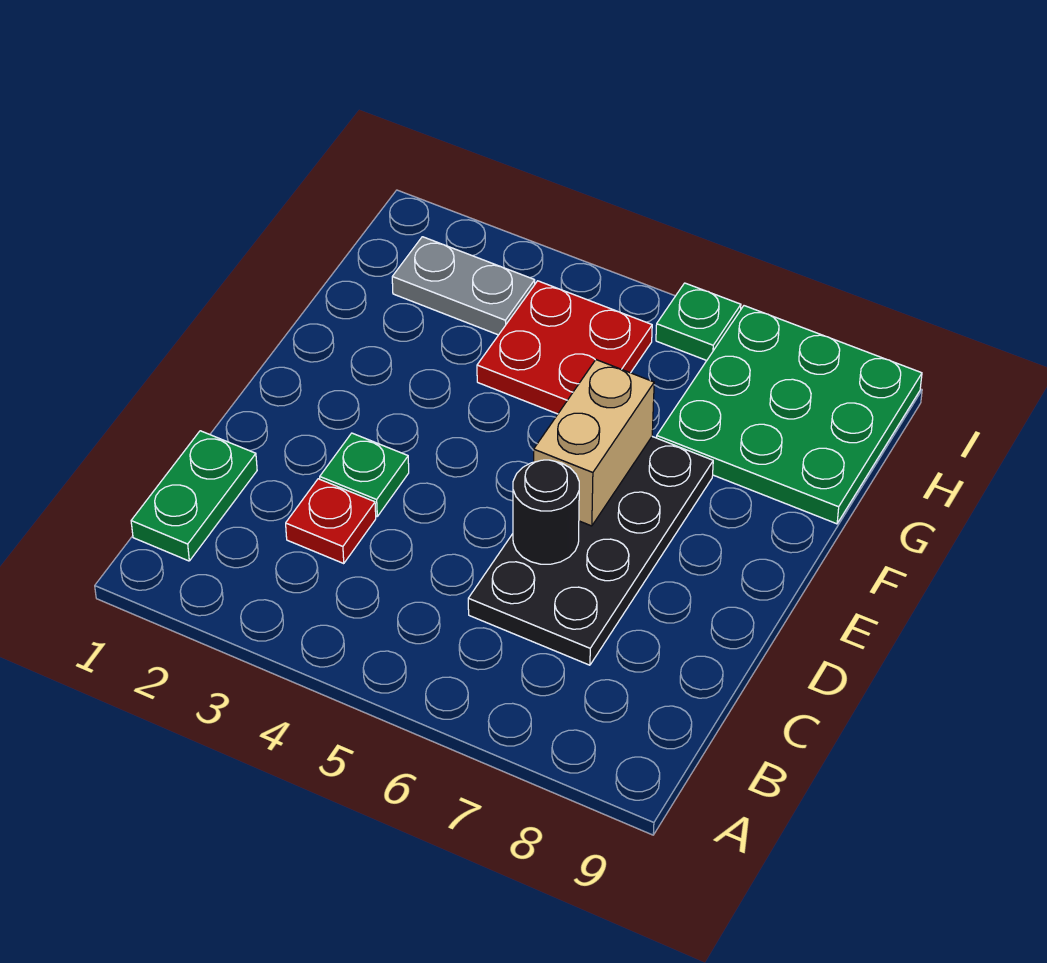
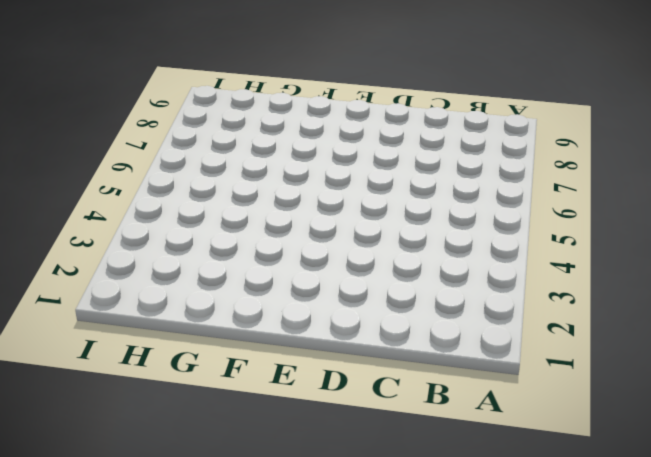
none -> green 1x2 plate [131,431,257,561]
none -> red 1x1 plate [286,479,376,563]

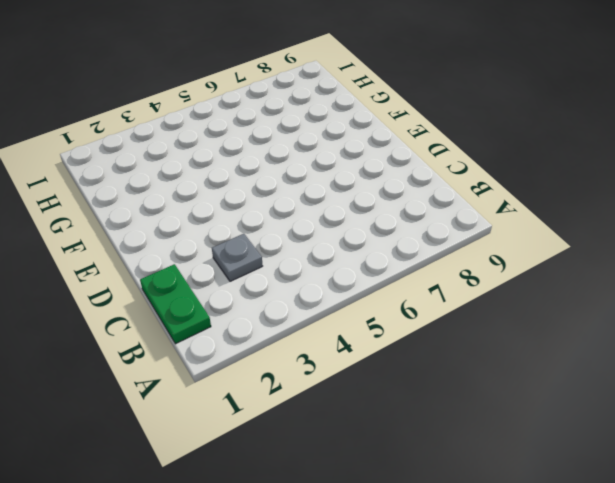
grey 1x1 plate [212,234,262,281] -> red 1x1 plate [286,479,376,563]
none -> black 2x4 plate [468,437,713,665]
none -> green 1x1 plate [320,433,409,516]

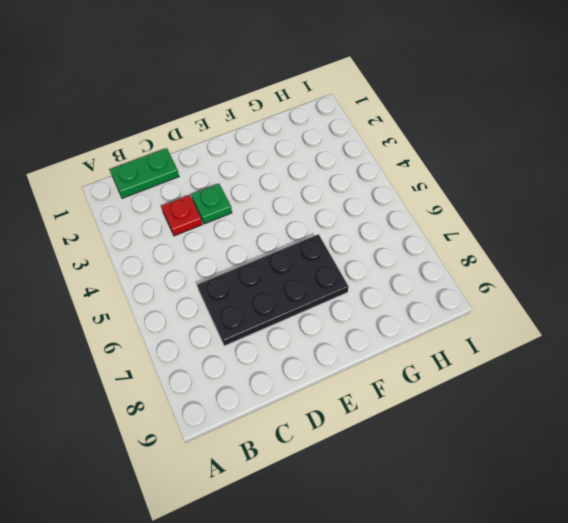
none -> red 2x2 plate [477,281,652,414]
none -> green 3x3 plate [657,306,922,524]

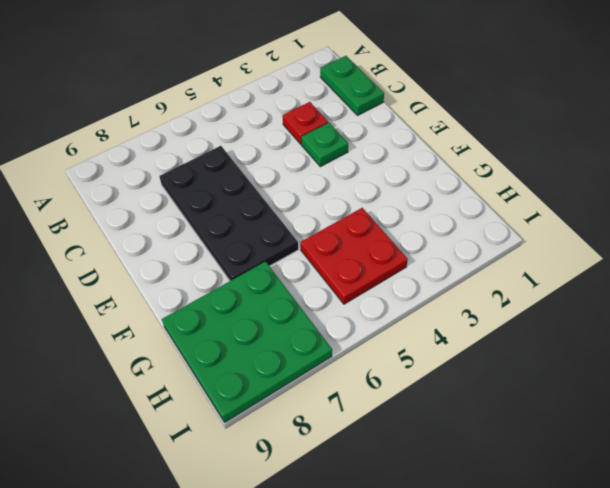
none -> grey 1x2 plate [392,237,535,335]
none -> green 1x1 plate [656,283,741,360]

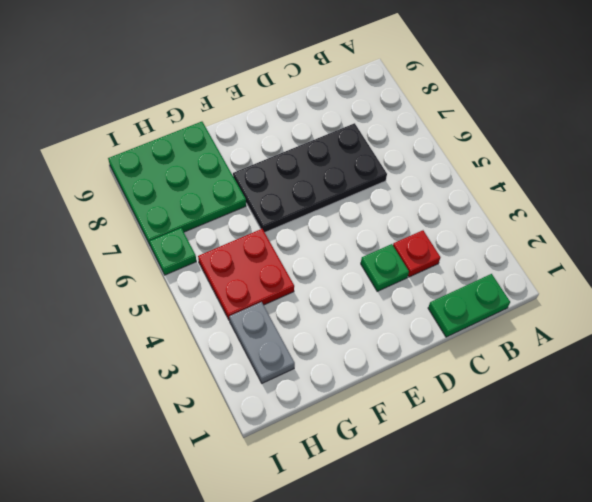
none -> black 1x1 round brick [513,460,579,564]
none -> tan 1x2 brick [534,360,654,526]

